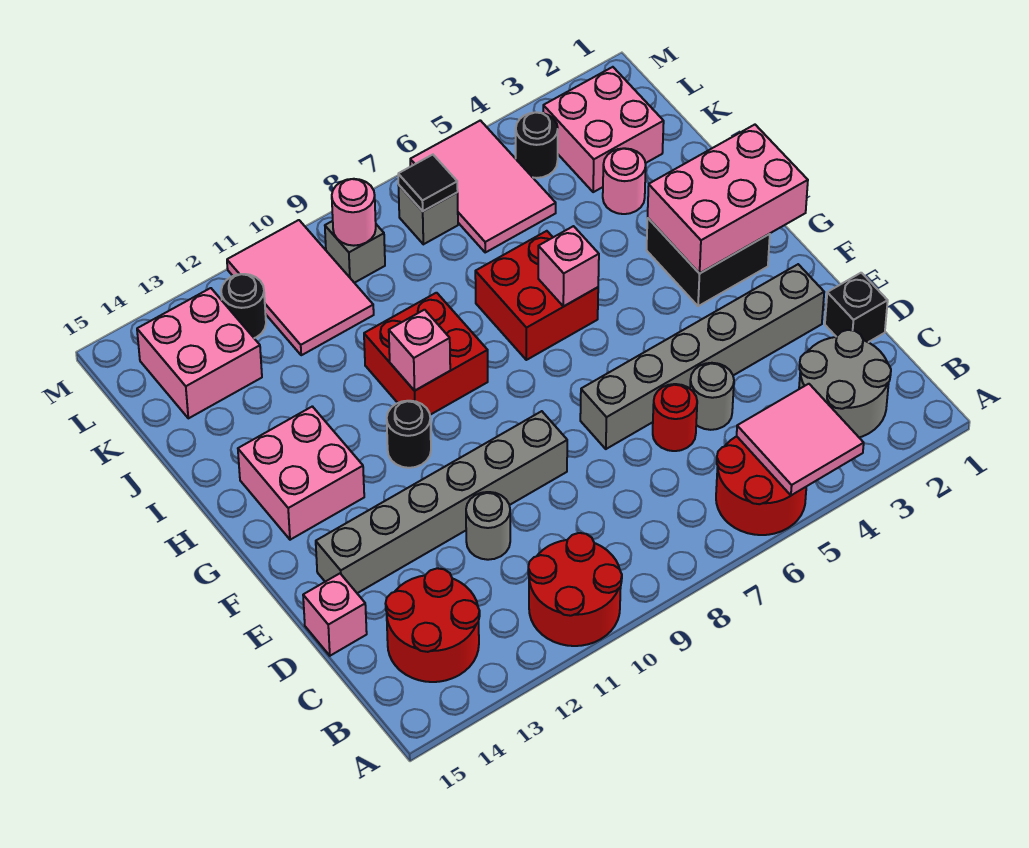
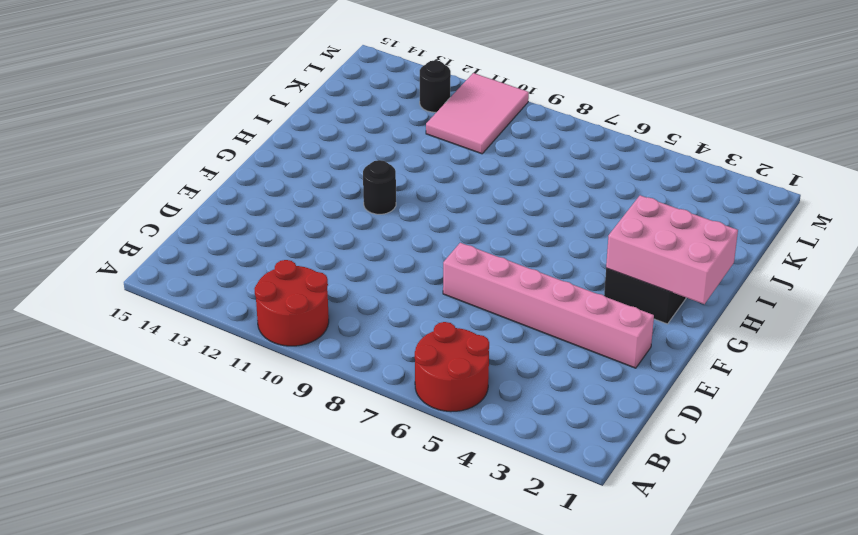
pink 1x6 brick [443,243,654,368] -> grey 1x6 brick [580,264,824,449]
none -> grey 2x2 round brick [799,330,891,437]
none -> red 2x2 round brick [385,568,480,682]
none -> black 1x1 brick [825,273,888,342]
none -> grey 1x1 round brick [690,363,734,430]

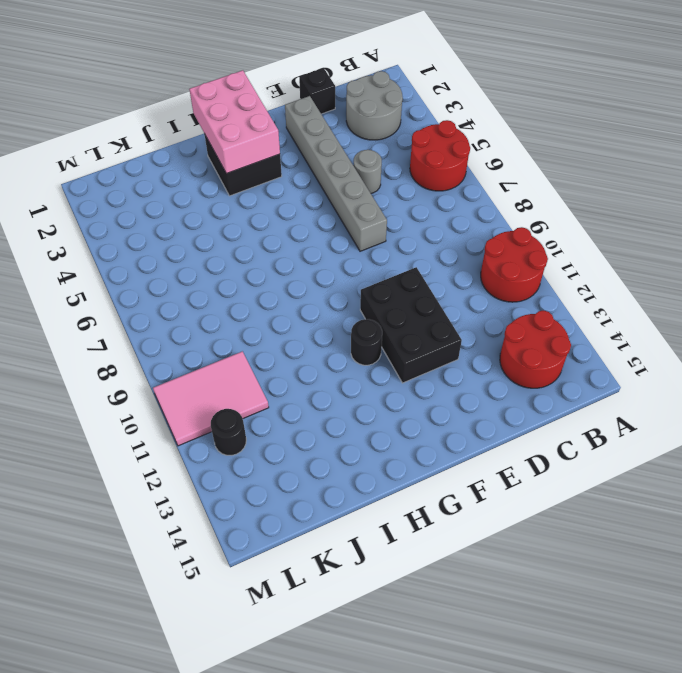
black 2x3 brick [360,267,462,383] -> grey 1x6 brick [316,411,567,593]
none -> red 1x1 round brick [653,384,697,451]
none -> grey 1x1 round brick [466,492,510,560]
none -> pink 1x1 brick [303,574,367,656]
none -> pink 2x2 brick [238,406,364,540]

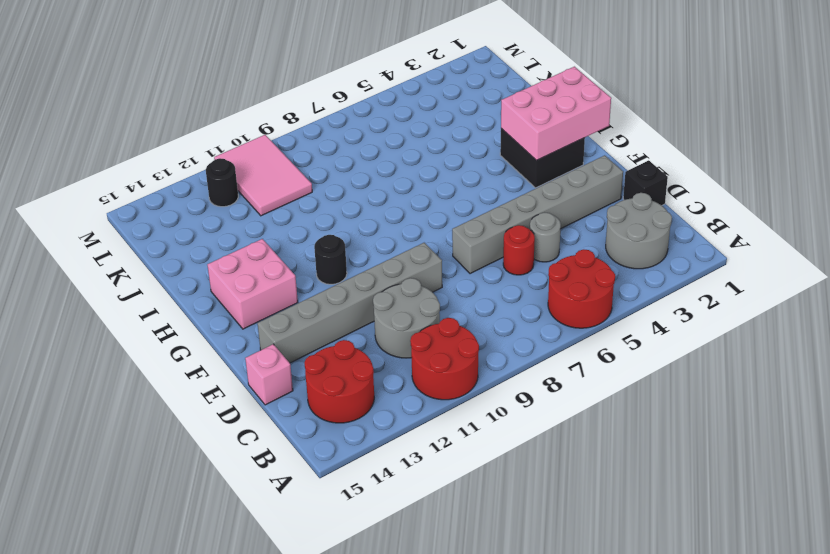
grey 2x2 round brick [373,278,440,358] -> grey 1x1 round brick [466,492,510,560]
none -> red 2x2 brick [475,231,598,360]
none -> red 2x2 brick [364,293,488,415]
none -> pink 1x1 round brick [603,148,646,214]
none -> pink 2x2 brick [543,67,664,192]

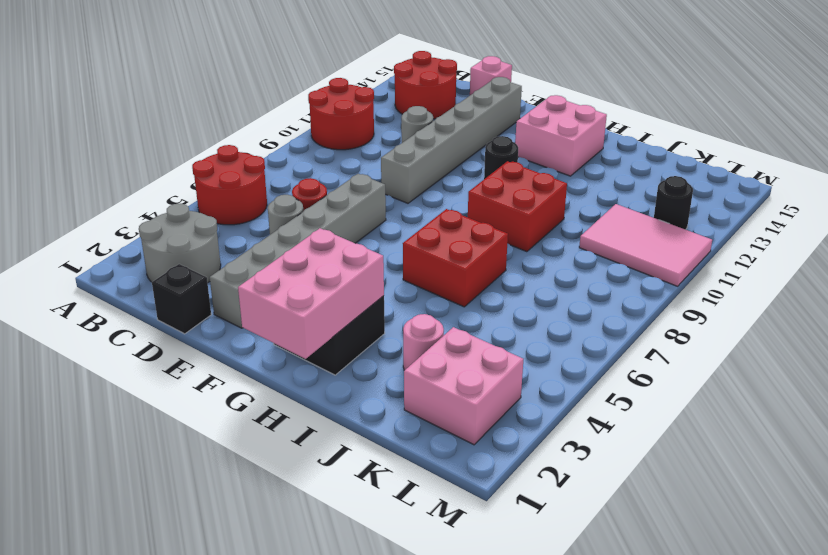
none -> pink 2x3 tile [410,120,556,252]
none -> pink 2x2 brick [137,288,262,418]
none -> black 1x1 round brick [516,112,558,178]
none -> grey 1x1 brick [398,185,458,244]

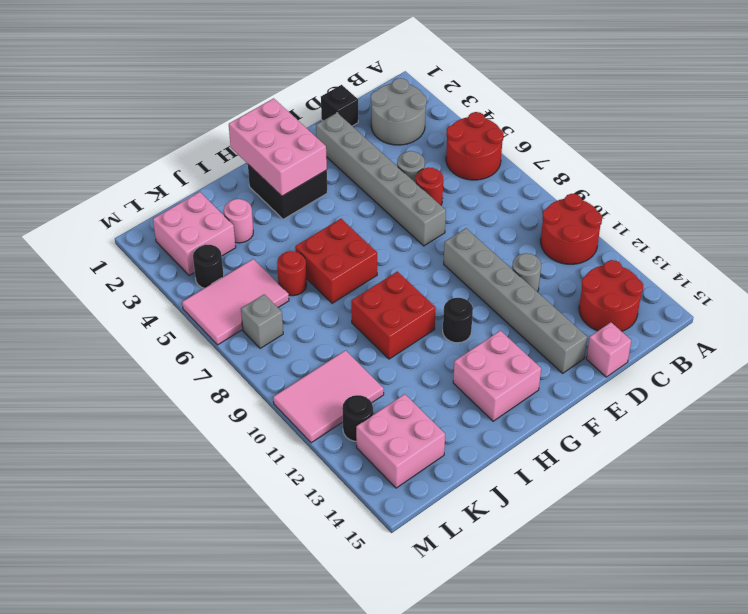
red 1x1 round brick [277,251,307,296] -> none
none -> grey 1x1 brick [325,221,385,283]
none -> pink 2x2 tile [737,384,864,495]
none -> pink 1x1 brick [538,226,599,306]
none -> pink 1x1 brick [389,310,450,391]

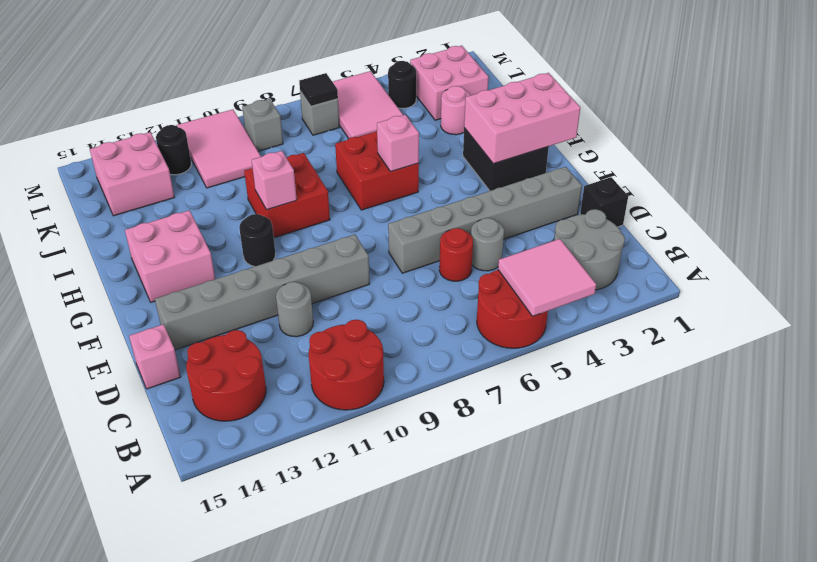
none -> pink 1x1 round brick [332,179,376,246]

